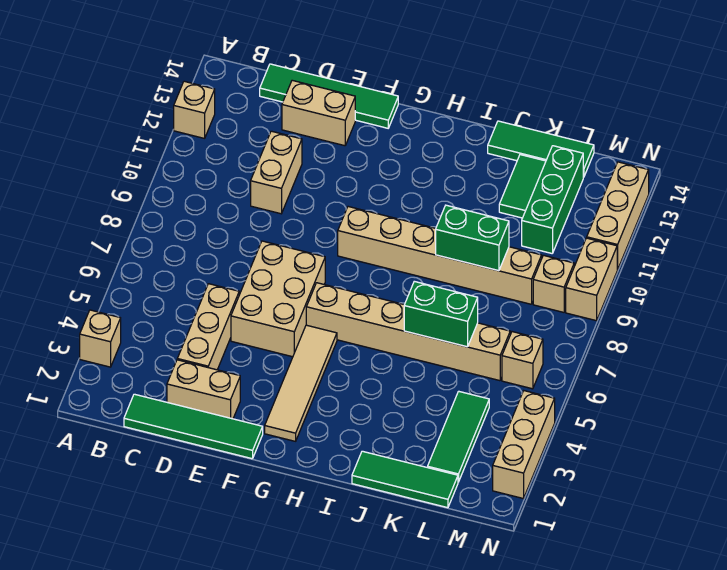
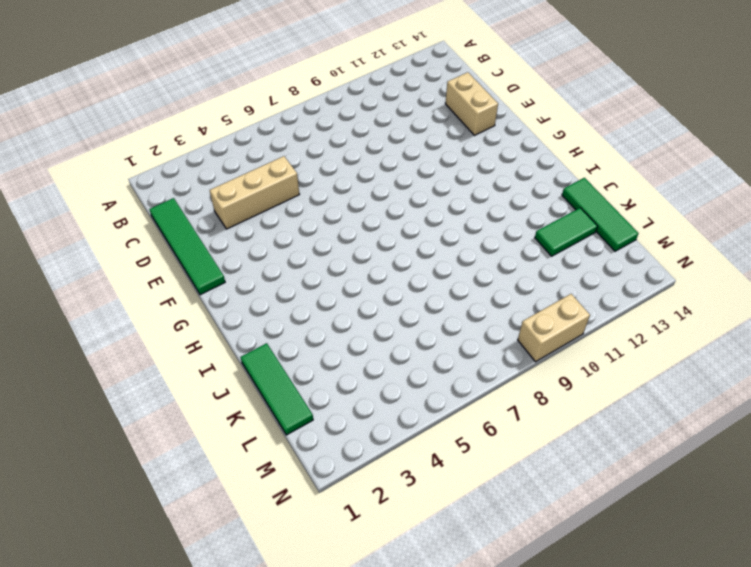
none -> tan 1x1 brick [80,310,121,367]
none -> tan 1x1 brick [174,81,215,138]
none -> green 1x4 tile [260,64,398,128]

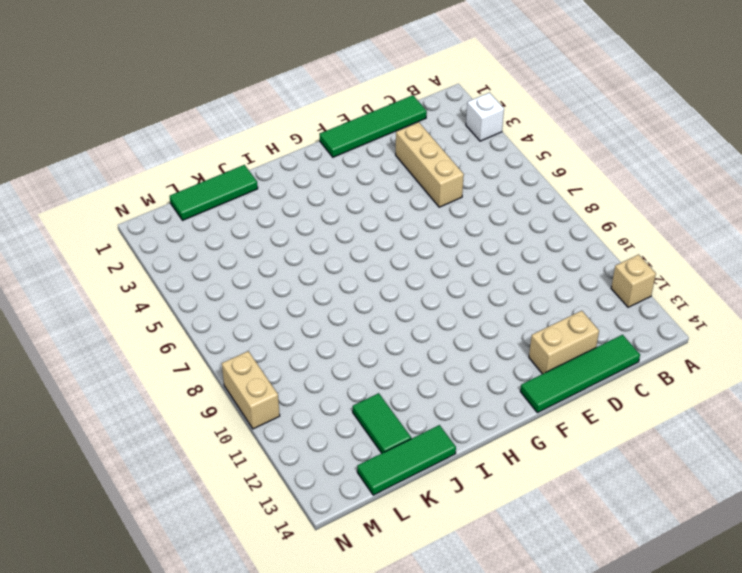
white 1x1 brick [466,93,504,141] -> tan 1x1 brick [80,310,121,367]
none -> tan 1x2 brick [167,360,240,419]
none -> tan 1x2 brick [251,131,302,214]
none -> tan 2x3 brick [231,241,325,357]

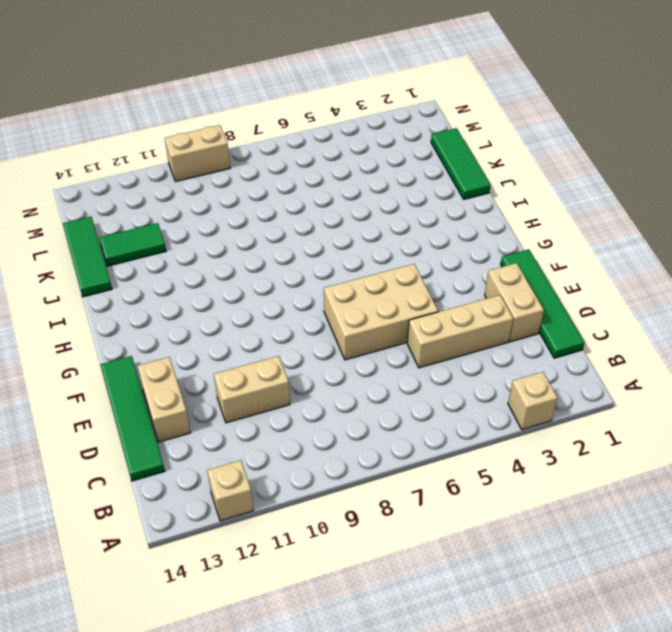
none -> tan 1x4 tile [265,325,337,441]
none -> tan 1x6 brick [306,283,510,381]
none -> tan 1x6 brick [338,207,542,304]

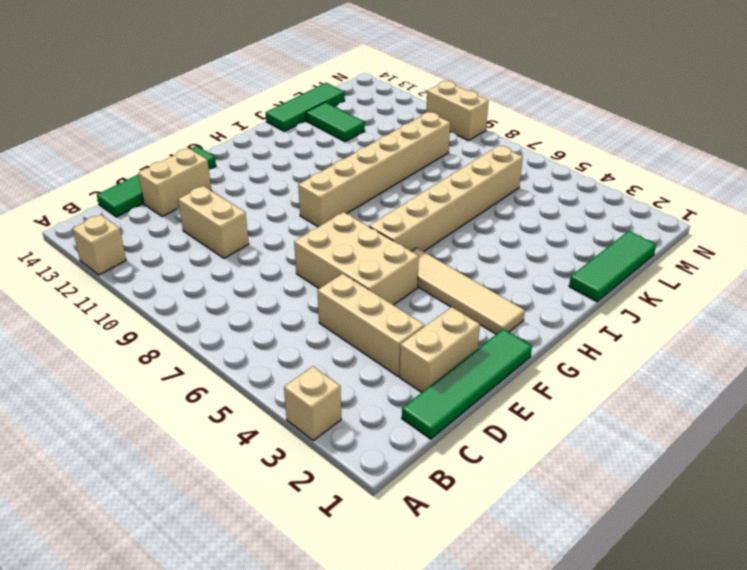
none -> green 1x3 tile [428,391,489,482]
none -> green 1x3 brick [522,146,583,253]
none -> tan 1x1 brick [502,332,543,389]

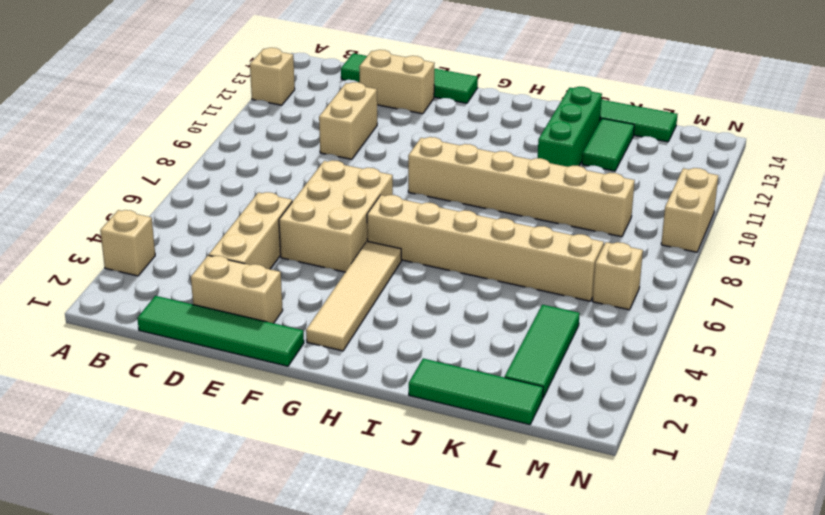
green 1x3 brick [538,87,602,167] -> green 1x3 brick moved to [522,146,583,253]
none -> tan 1x1 brick [533,255,574,312]
none -> tan 1x3 brick [493,391,555,499]
none -> tan 1x3 brick [587,162,649,270]

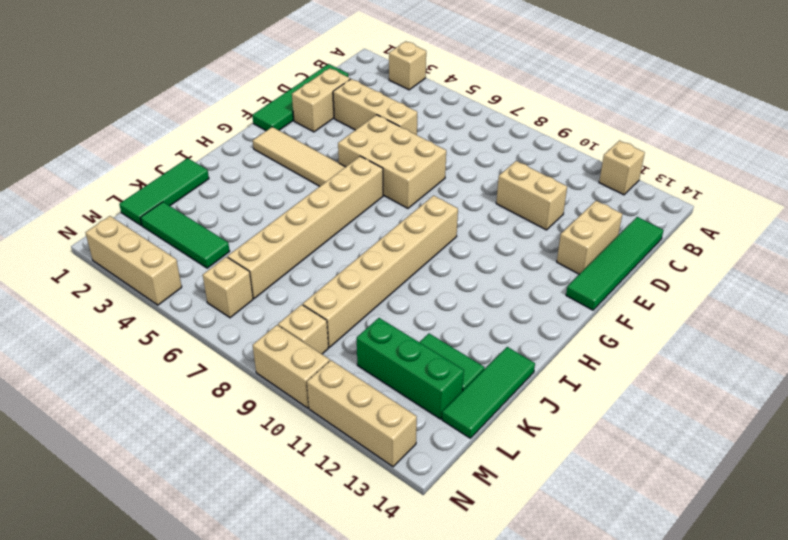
none -> green 1x2 brick [404,281,478,347]
none -> green 1x2 brick [436,205,509,271]

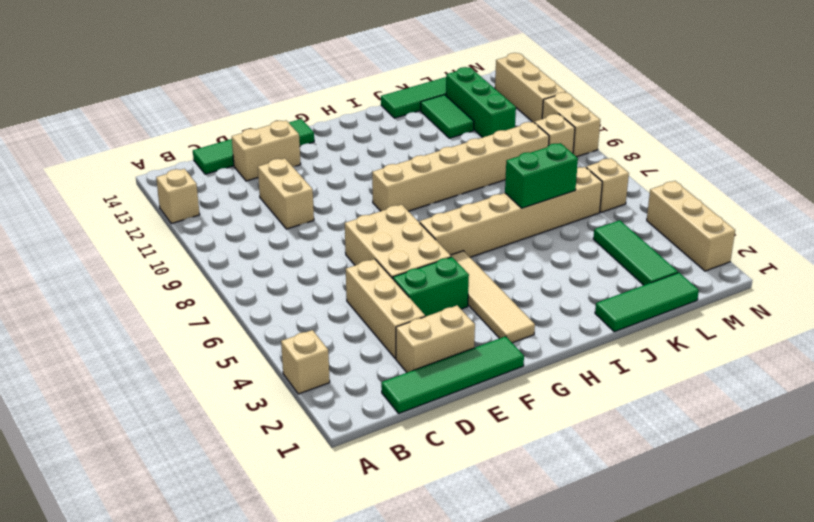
green 1x2 brick [393,257,469,316] -> green 1x2 brick moved to [436,205,509,271]

